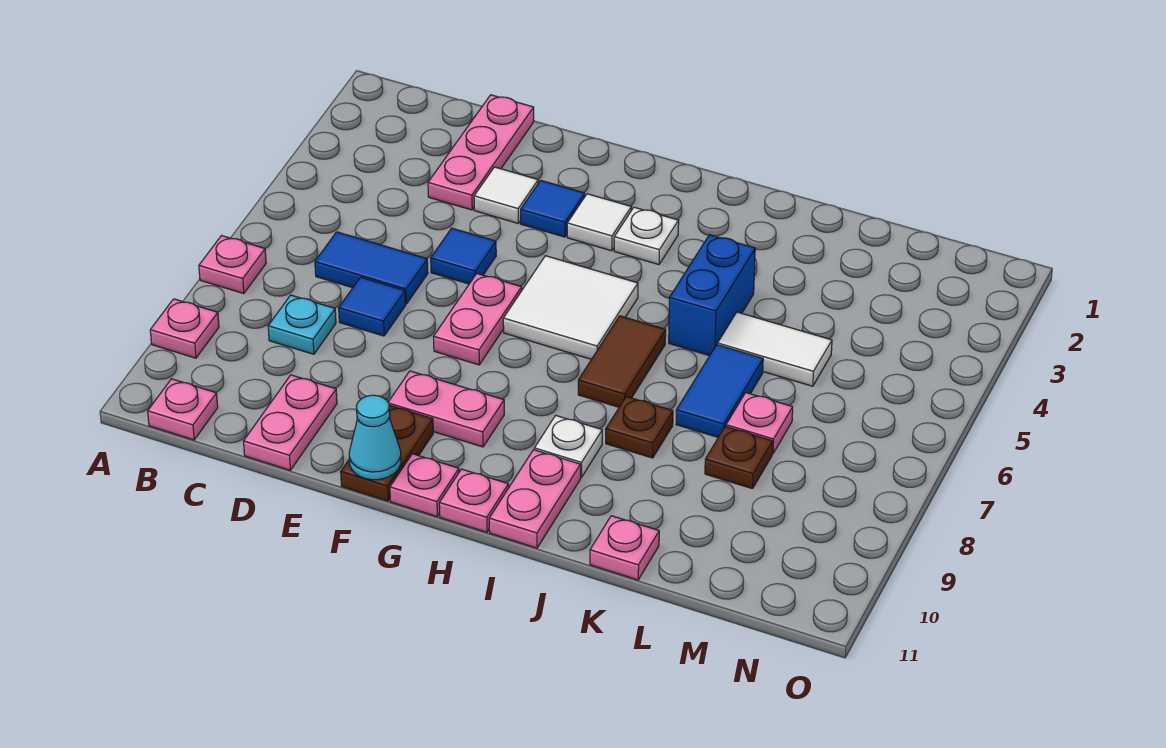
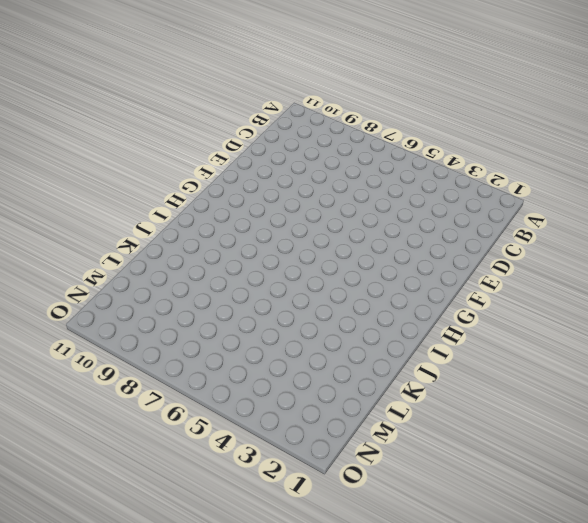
none -> pink 1x1 plate [199,236,266,294]
none -> pink 1x1 plate [150,299,219,358]
none -> pink 1x1 plate [148,379,218,440]
none -> blue 1x2 tile [315,232,428,304]

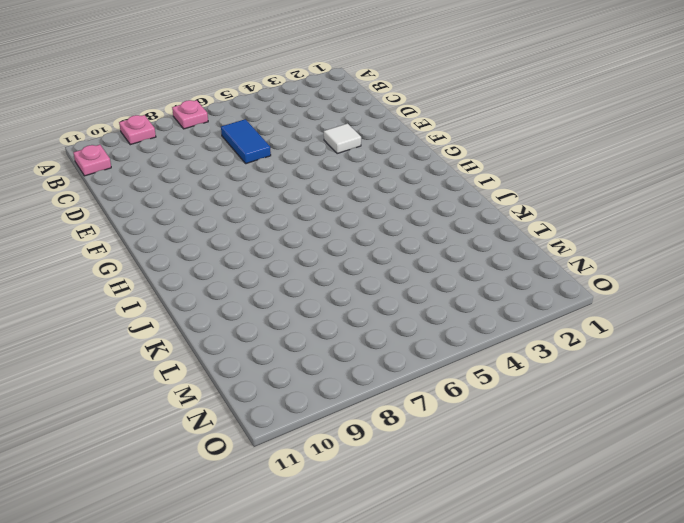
none -> cyan 1x1 plate [268,295,336,354]
none -> pink 1x3 plate [428,95,534,210]
none -> blue 1x1 tile [339,277,406,336]
none -> pink 1x2 plate [244,375,337,470]

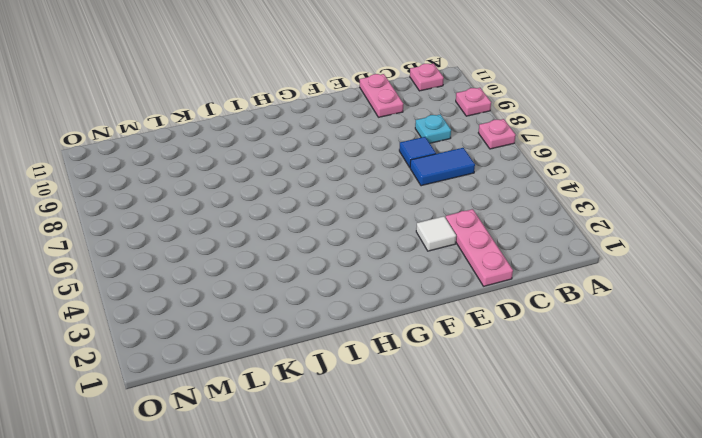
none -> blue 1x1 tile [431,228,496,284]
none -> blue 1x1 tile [521,180,585,237]
none -> pink 1x2 plate [433,274,522,365]
none -> pink 1x2 plate [388,371,504,447]

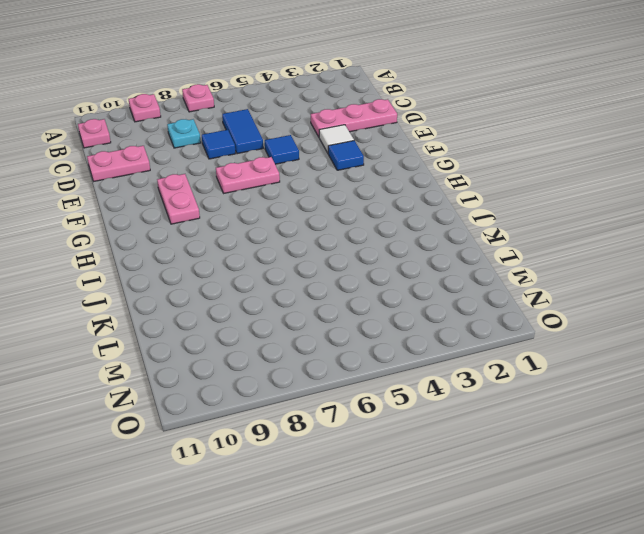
none -> brown 1x2 plate [341,405,433,501]
none -> white 1x1 tile [567,194,631,251]
none -> white 2x2 tile [503,256,638,359]
none -> pink 1x1 plate [390,454,459,516]

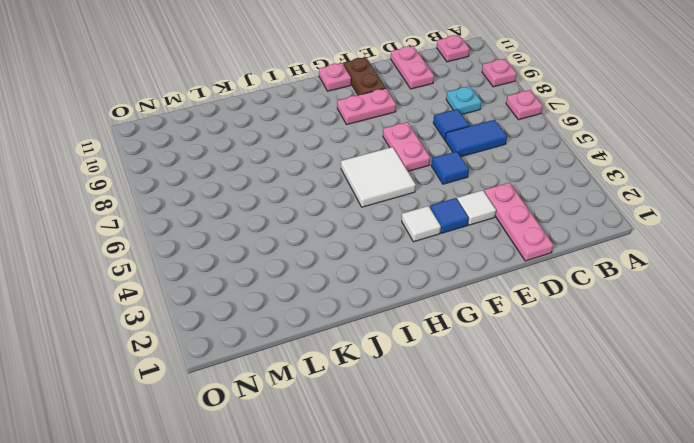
none -> white 1x1 plate [614,207,679,265]
none -> pink 1x1 plate [439,469,509,532]
none -> brown 1x2 tile [578,316,666,407]
none -> white 1x1 plate [534,415,602,477]

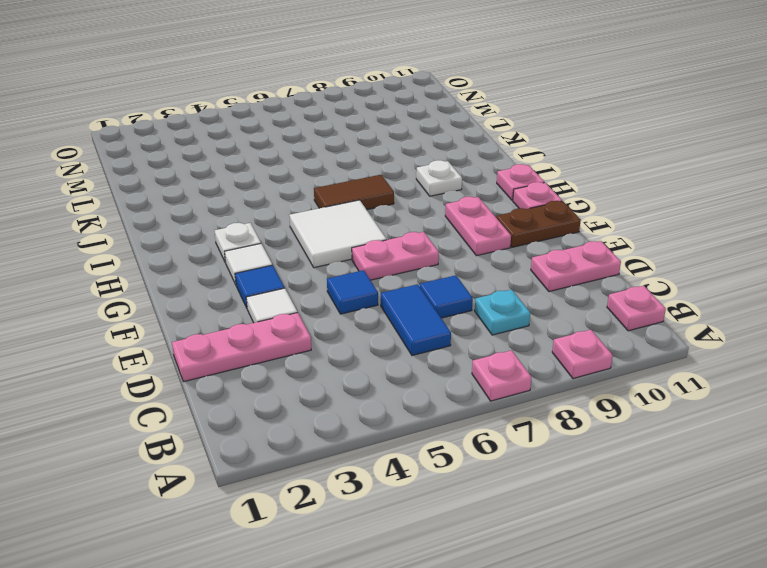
none -> pink 1x2 plate [489,450,581,548]
none -> blue 1x2 brick [669,235,755,356]
none -> brown 1x1 plate [606,397,673,458]
none -> white 1x2 tile [718,312,832,386]

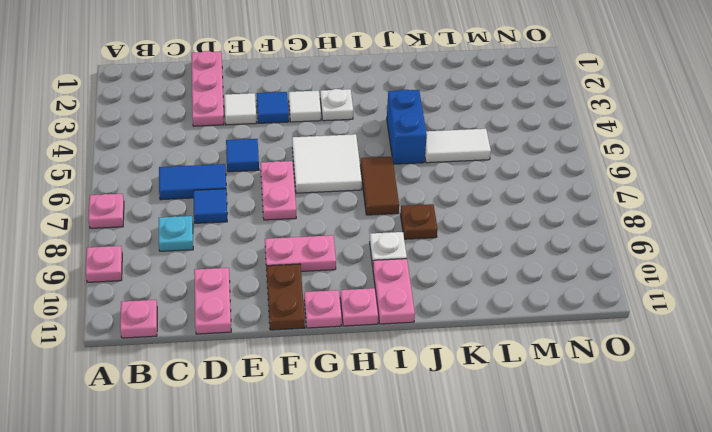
none -> blue 1x2 tile [676,345,763,437]
none -> pink 1x1 plate [590,516,659,580]
none -> pink 1x1 plate [726,393,793,454]
none -> brown 1x1 plate [705,426,773,489]

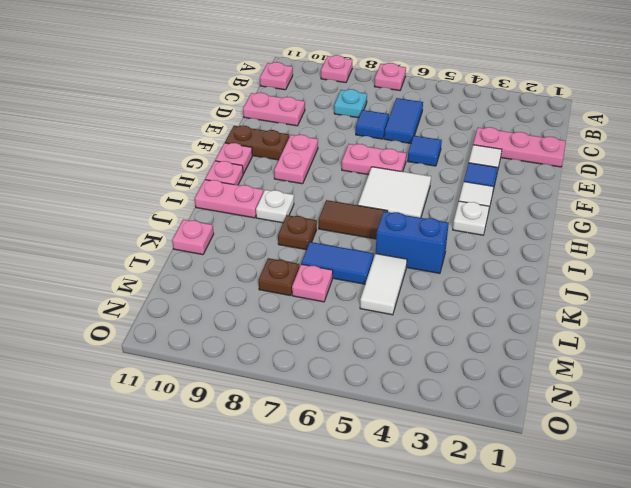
none -> cyan 1x1 cone [349,395,401,480]

